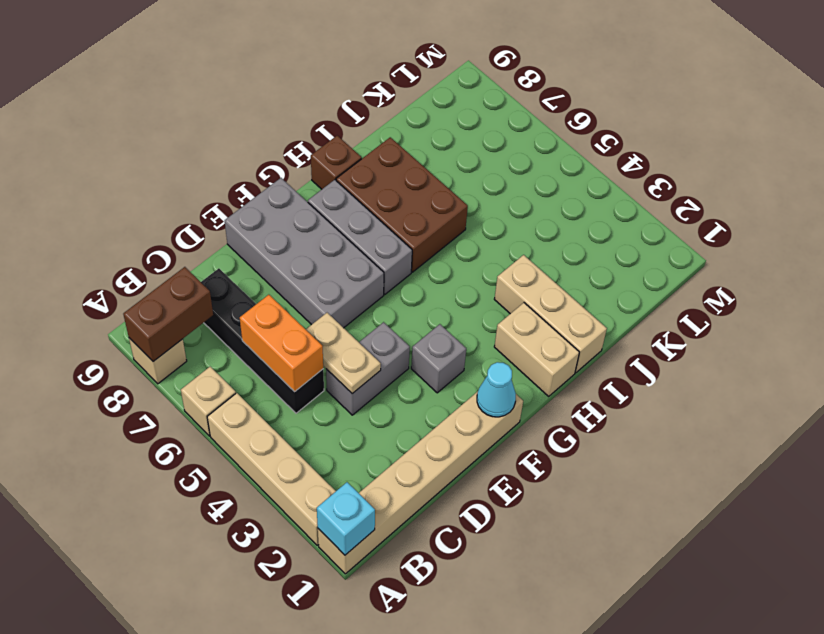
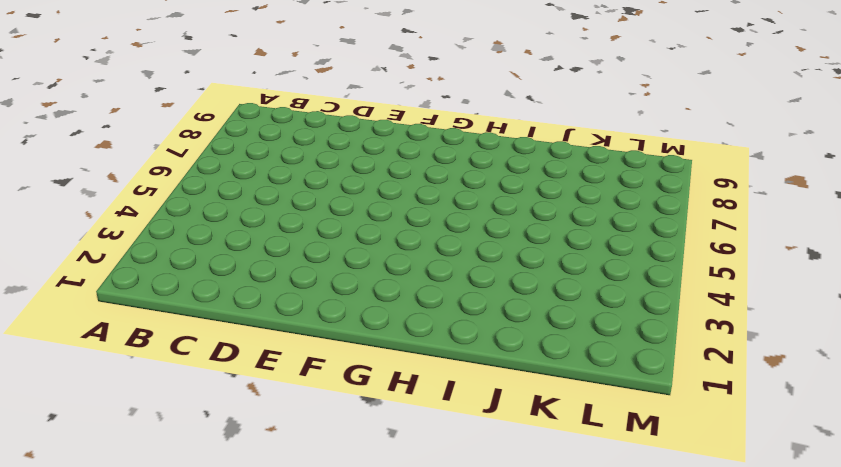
none -> tan 1x6 brick [318,391,523,574]
none -> tan 1x4 brick [207,393,336,545]
none -> tan 1x1 brick [181,367,236,436]

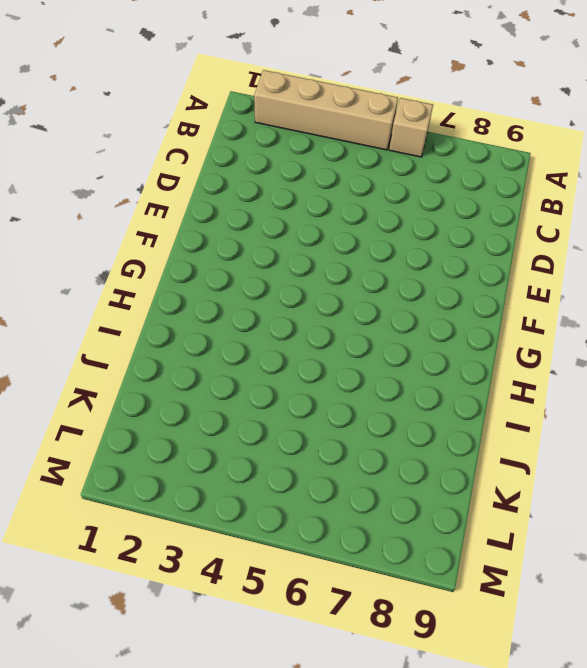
none -> tan 1x6 brick [318,391,523,574]
none -> tan 1x1 brick [129,338,187,384]
none -> black 1x4 brick [201,268,324,413]

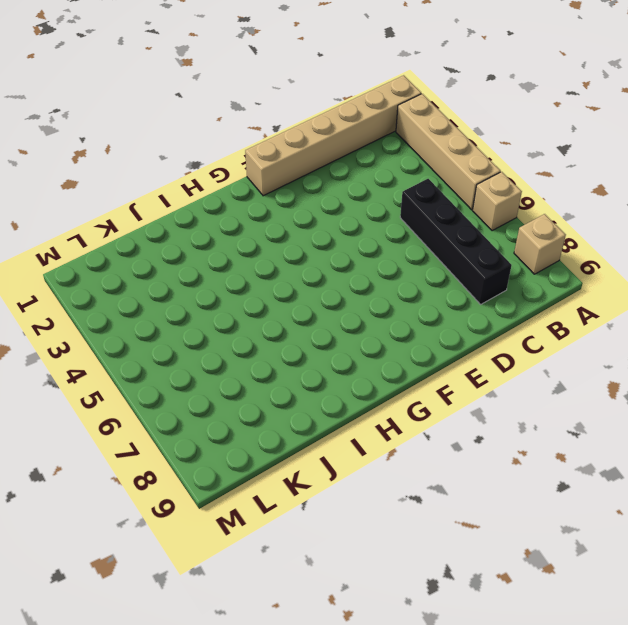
none -> grey 1x2 brick [326,322,410,415]
none -> grey 2x4 brick [225,178,384,328]
none -> grey 1x1 brick [411,324,466,393]

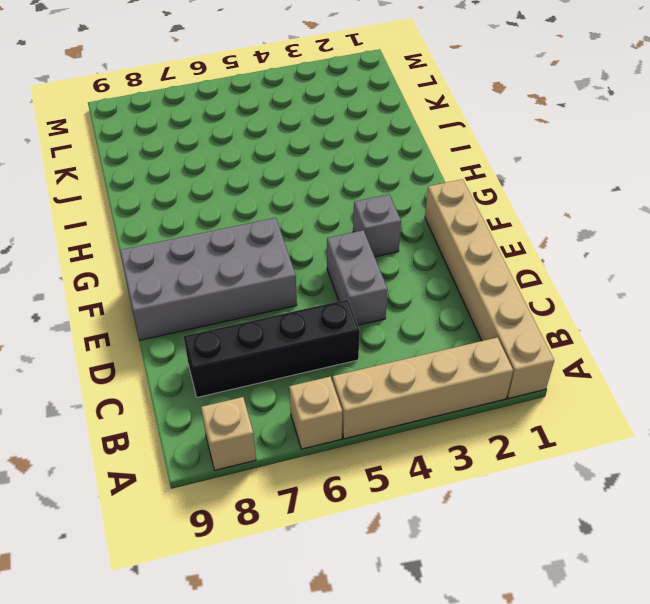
none -> grey 1x3 brick [308,180,412,294]
none -> tan 1x2 brick [494,303,579,396]
none -> brown 2x3 brick [336,137,468,272]

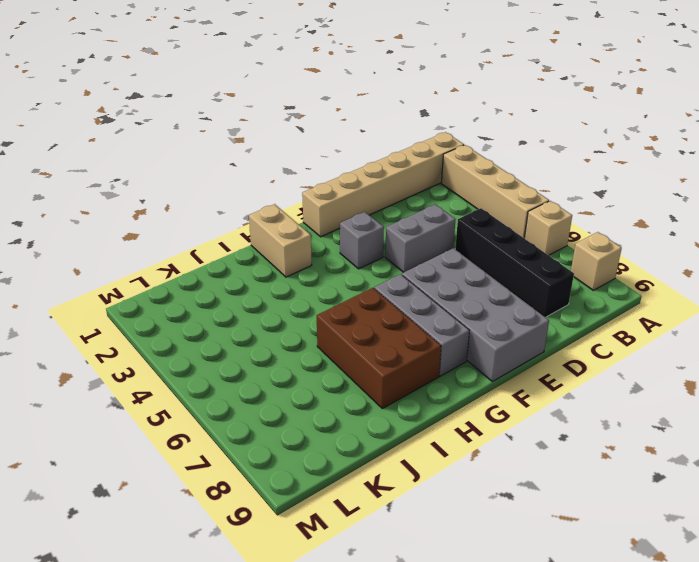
none -> brown 1x1 brick [311,136,362,189]
none -> tan 1x3 brick [494,255,607,373]
none -> cyan 1x1 brick [317,482,375,555]

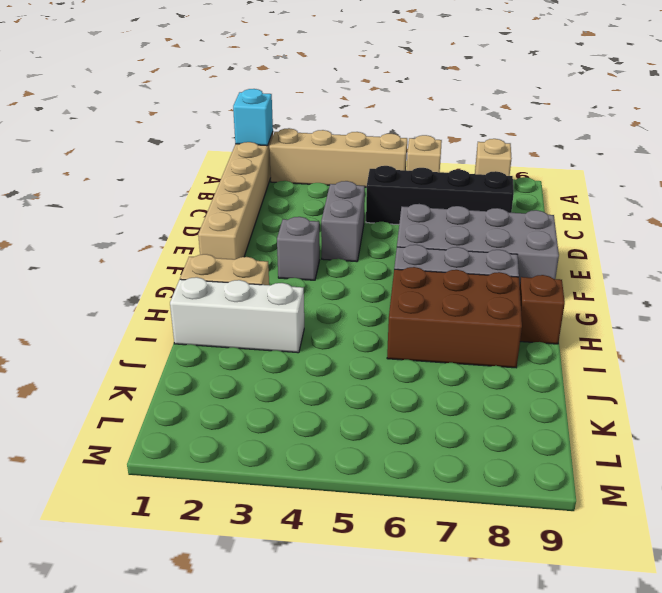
white 1x3 brick [170,277,304,353] -> tan 1x3 brick [494,255,607,373]
none -> brown 1x2 brick [123,267,213,362]
none -> orange 1x2 brick [240,295,323,392]
none -> tan 1x2 plate [306,313,381,394]

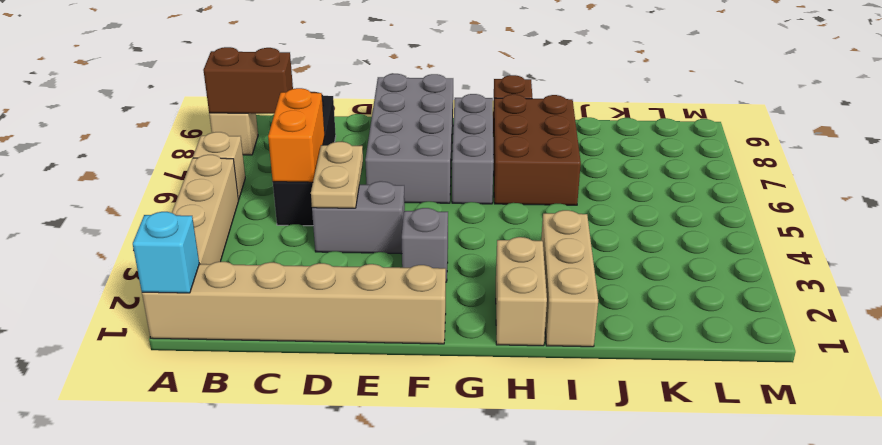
none -> cyan 1x1 cone [477,362,516,417]

